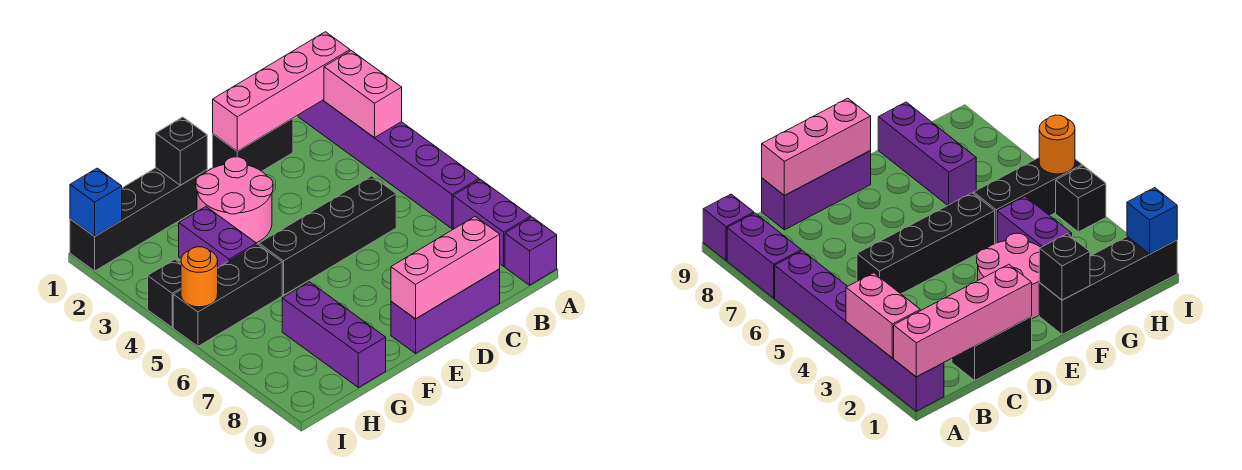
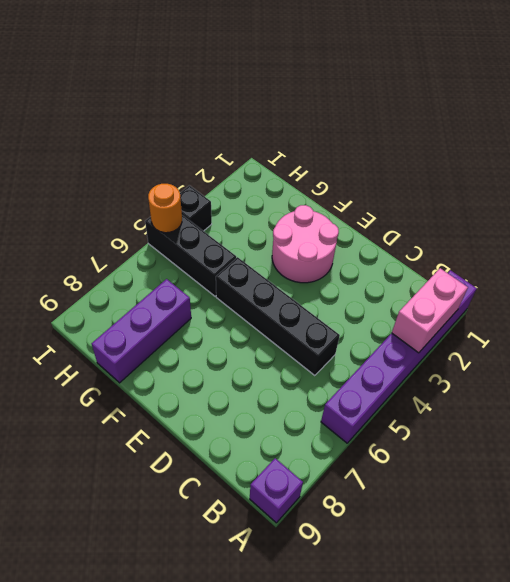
none -> purple 1x2 brick [453,179,531,266]
none -> black 1x2 brick [213,118,293,171]
none -> purple 1x3 brick [391,269,500,353]

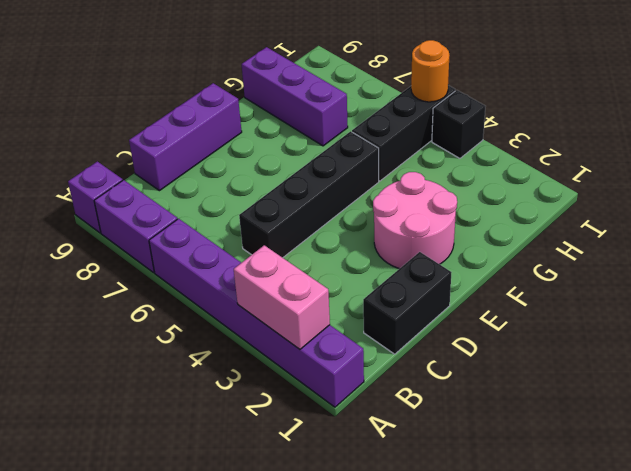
none -> black 1x4 brick [70,168,207,271]
none -> purple 1x2 brick [179,207,256,267]
none -> pink 1x4 brick [213,32,350,151]

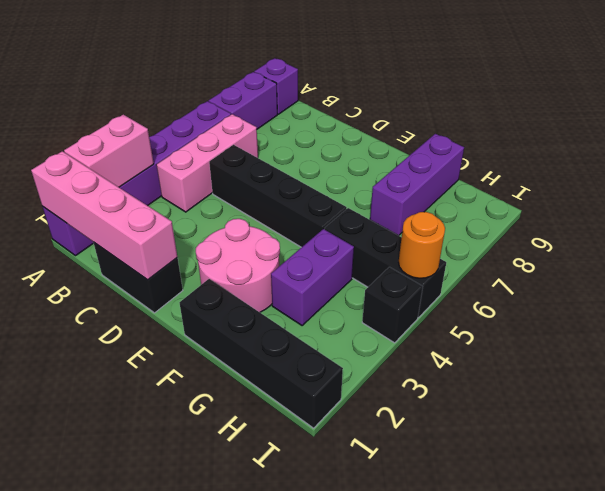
pink 1x3 brick [157,114,258,212] -> pink 1x3 brick turned to [391,217,500,319]
none -> purple 1x3 brick [391,269,500,353]
none -> black 1x1 brick [156,117,207,185]
none -> blue 1x1 brick [70,168,122,236]

